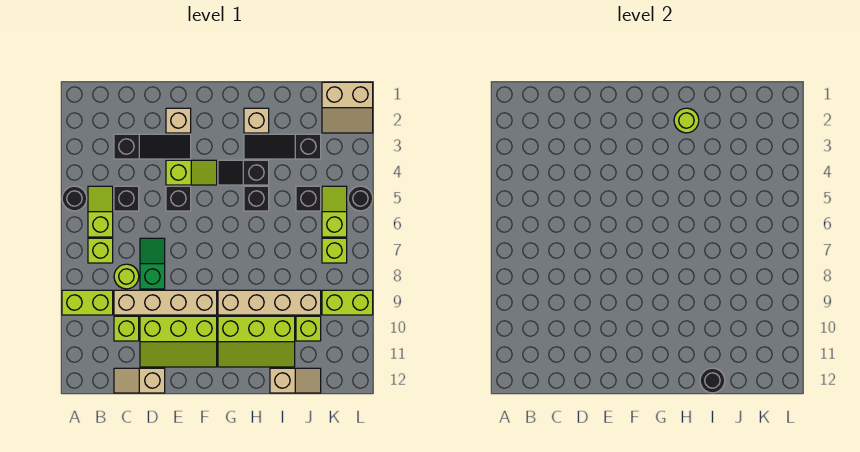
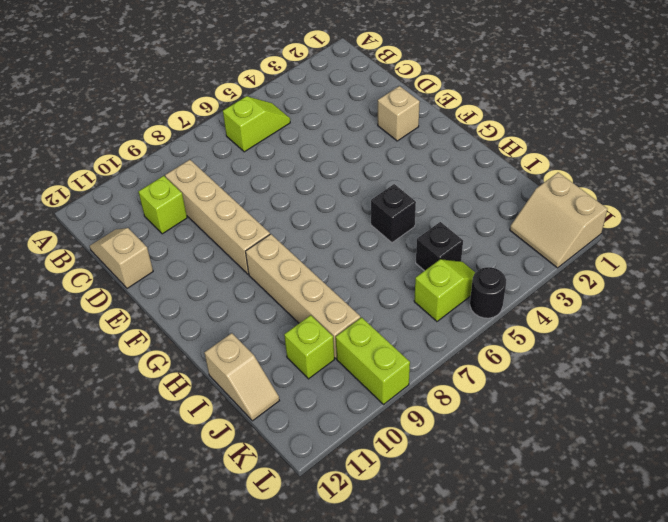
none -> black 1x1 round brick [62,186,87,211]
none -> lime 1x2 brick [62,290,113,315]
none -> lime 1x1 brick [88,238,113,263]
none -> black 1x3 slope [114,134,191,159]

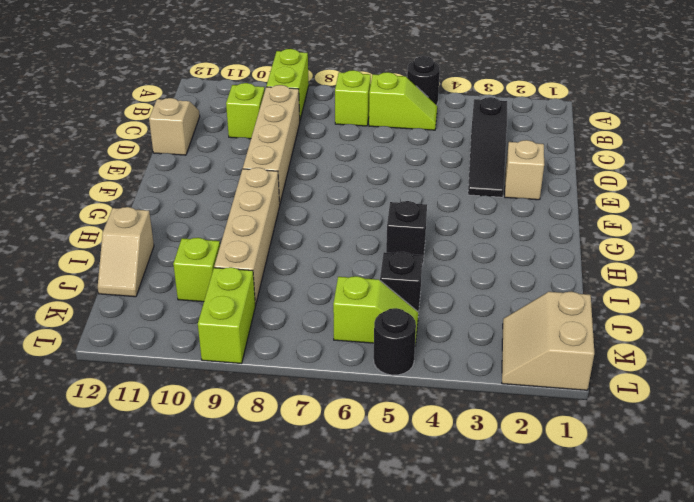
none -> black 1x1 brick [114,186,139,211]
none -> lime 1x1 round brick [114,264,139,289]
none -> green 1x2 slope [140,238,165,289]
none -> lime 2x3 slope [140,316,217,367]

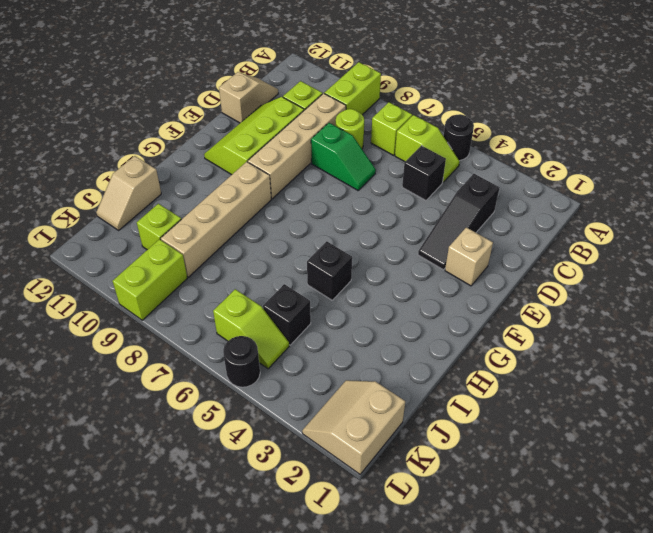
none -> lime 1x2 slope [166,160,217,185]
none -> black 1x1 brick [166,186,191,211]
none -> black 1x2 slope [218,160,269,185]
none -> lime 2x3 slope [218,316,295,367]

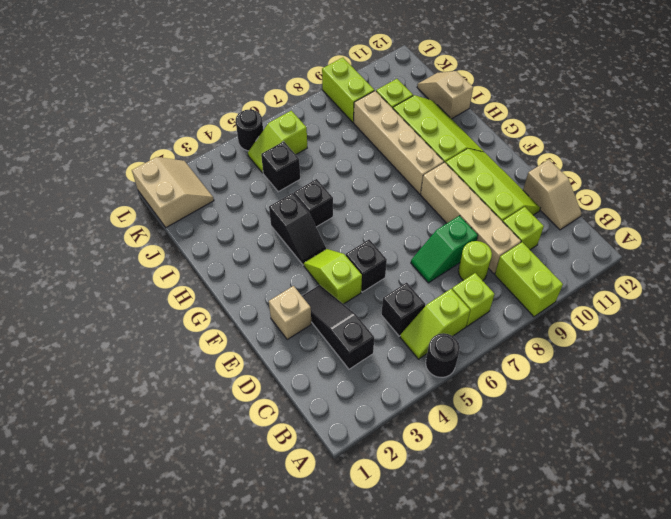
none -> tan 1x1 brick [244,108,269,133]
none -> black 1x3 slope [244,134,321,159]
none -> lime 1x1 brick [322,238,347,263]
none -> lime 1x1 round brick [674,108,699,133]

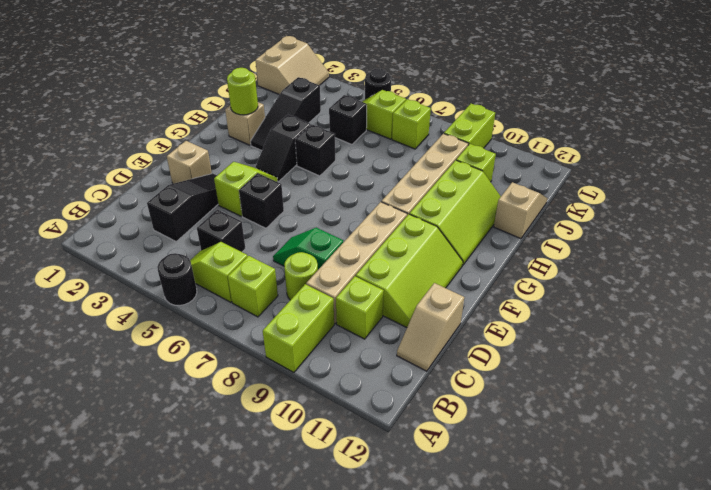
none -> black 1x1 round brick [700,368,725,393]

